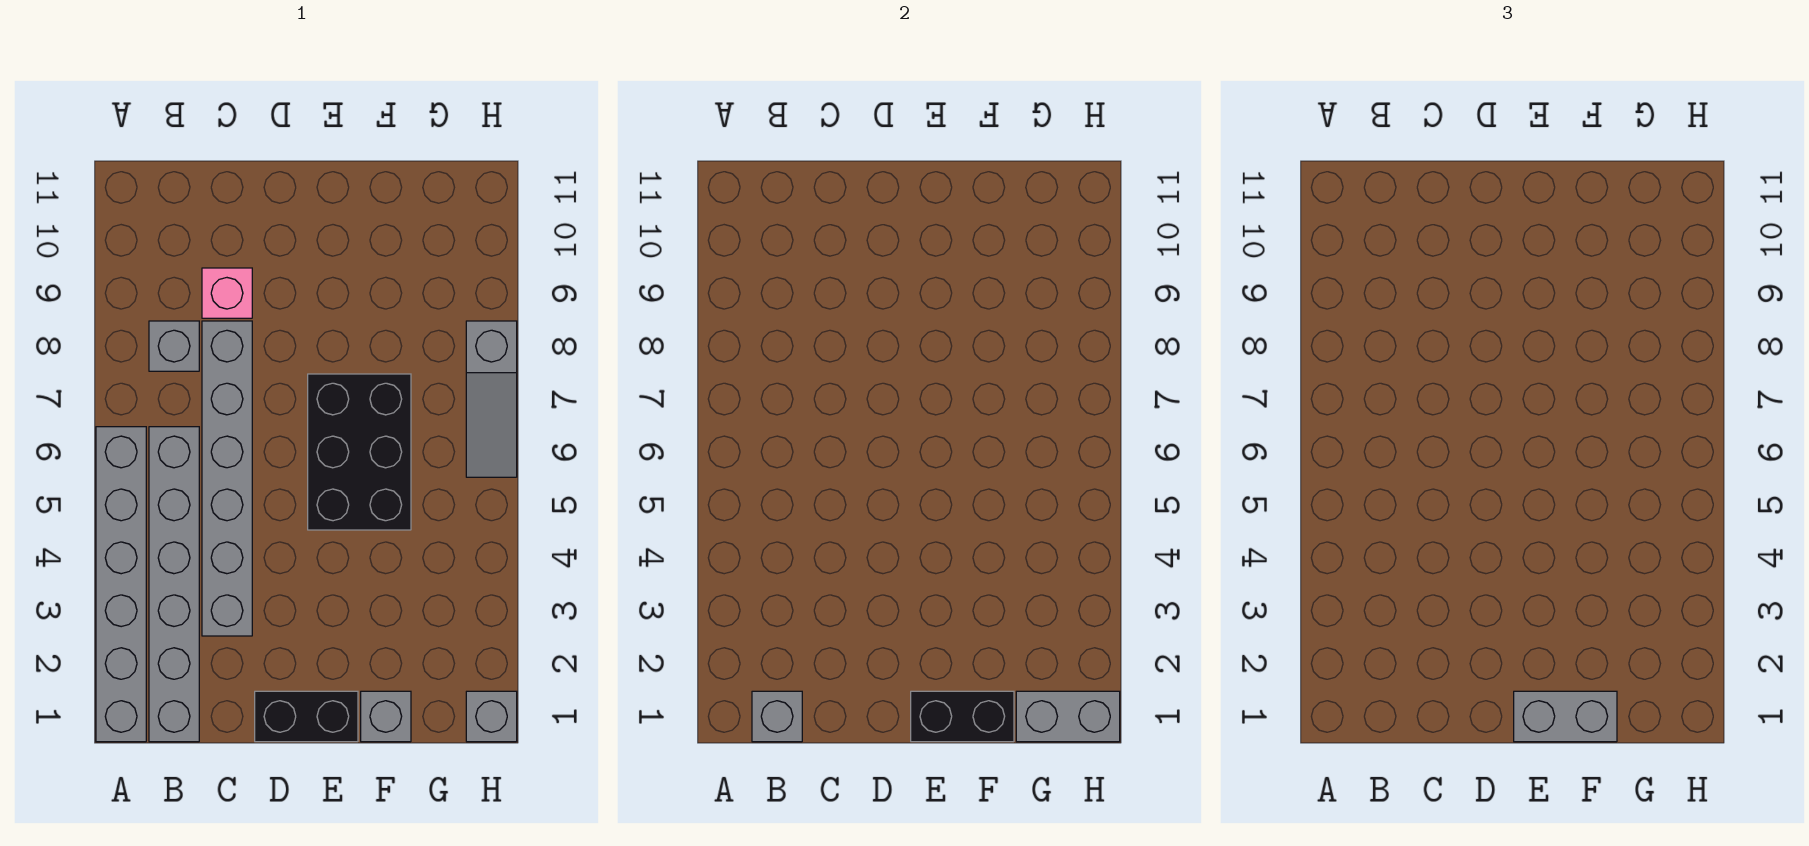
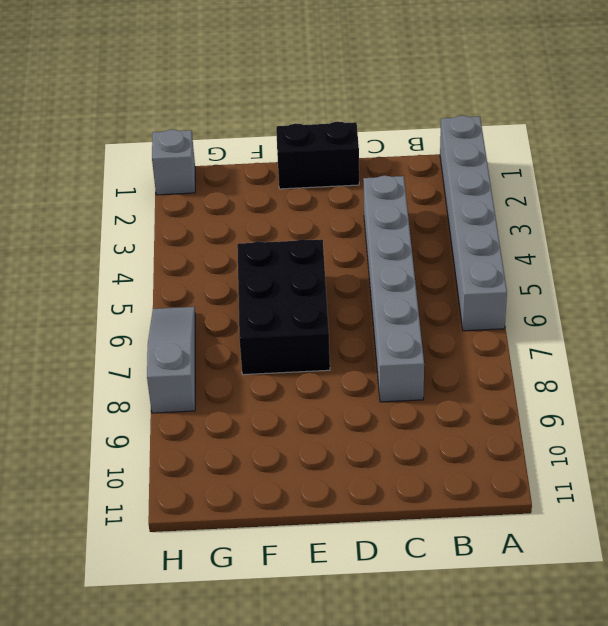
none -> grey 1x6 brick [149,427,199,742]
none -> grey 1x1 brick [149,321,199,371]
none -> pink 1x1 brick [202,268,252,318]

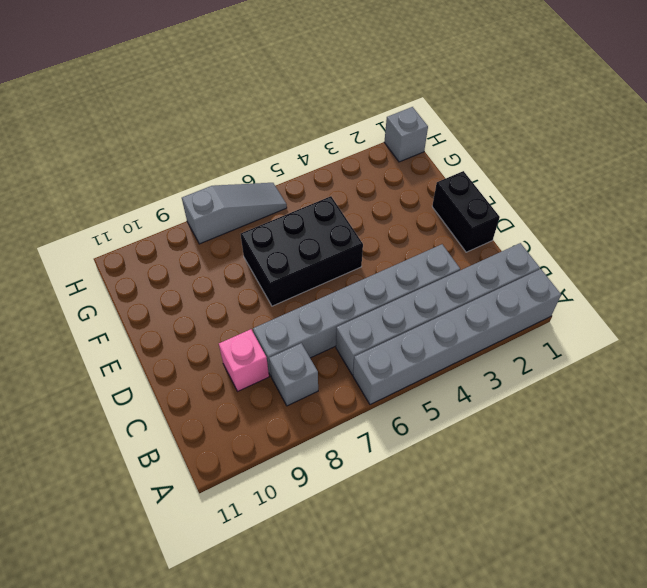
none -> grey 1x1 brick [361,691,411,742]
none -> grey 1x1 brick [752,691,802,742]
none -> black 1x2 brick [911,691,1014,742]

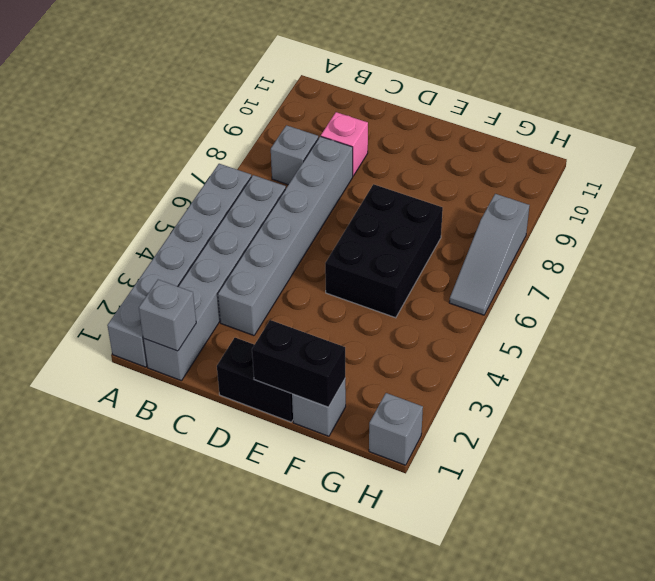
none -> grey 1x2 brick [1016,691,1120,742]
none -> grey 1x2 brick [1514,691,1617,742]

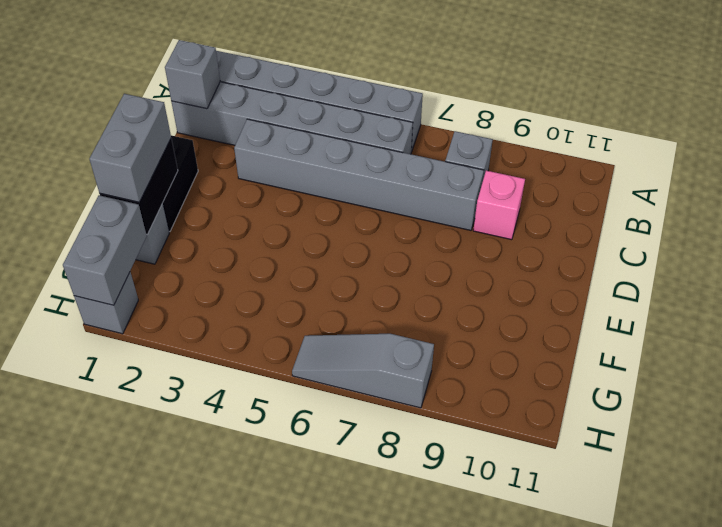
none -> black 2x3 brick [308,374,411,530]

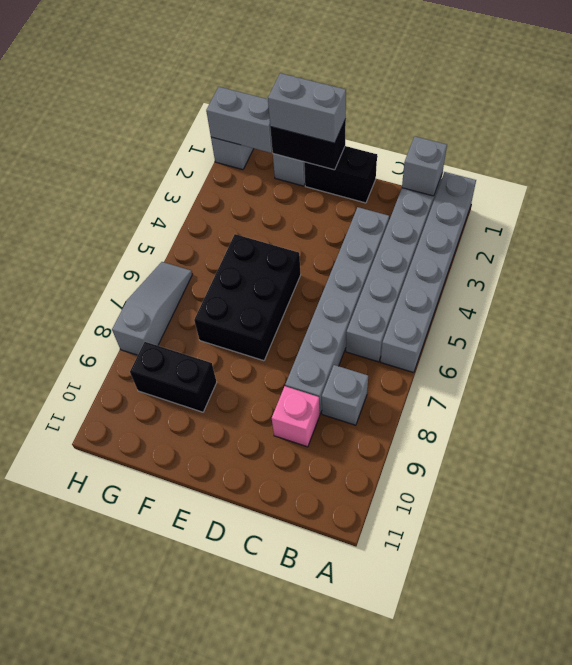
black 1x2 brick [130,342,217,412] -> none

